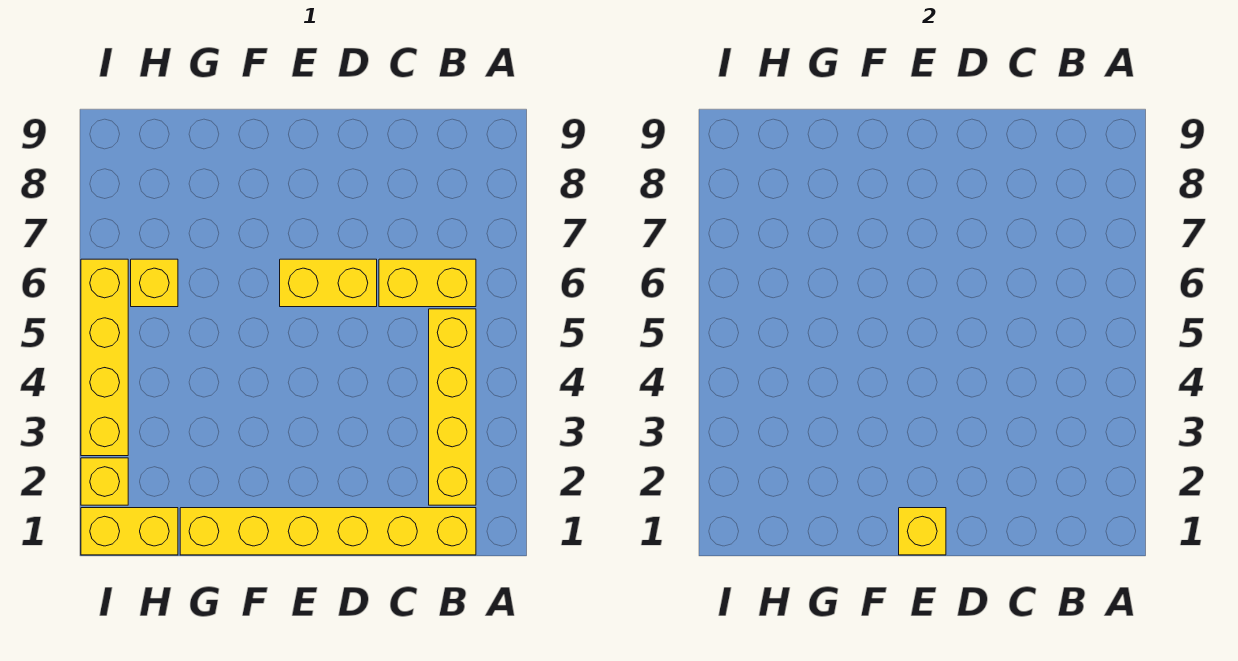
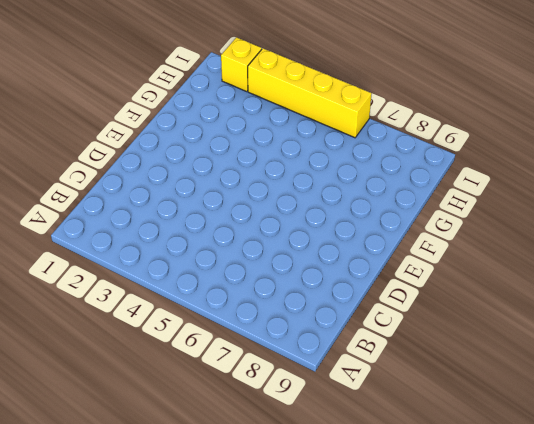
none -> yellow 1x6 brick [180,508,476,555]
none -> yellow 1x4 brick [429,309,476,505]

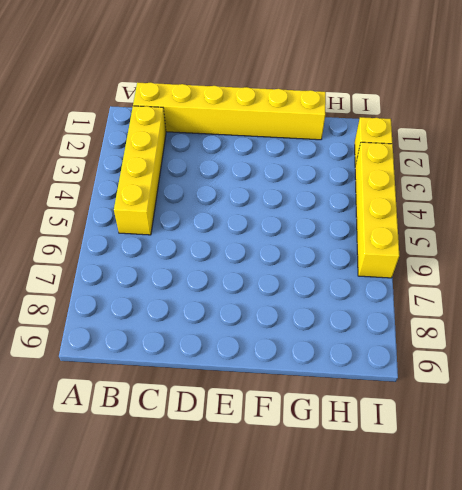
none -> yellow 1x2 brick [379,259,476,307]
none -> yellow 1x2 brick [280,259,377,307]

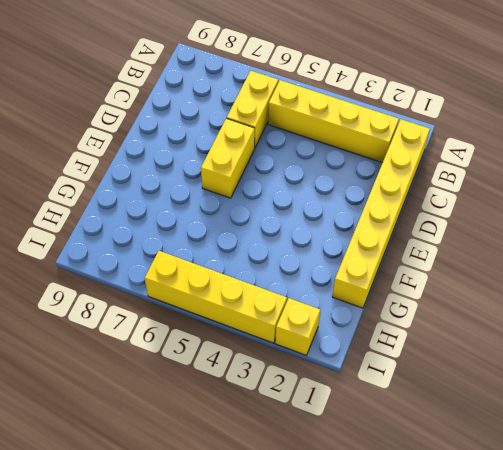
none -> yellow 1x2 brick [81,508,178,555]
none -> yellow 1x1 brick [131,259,178,307]

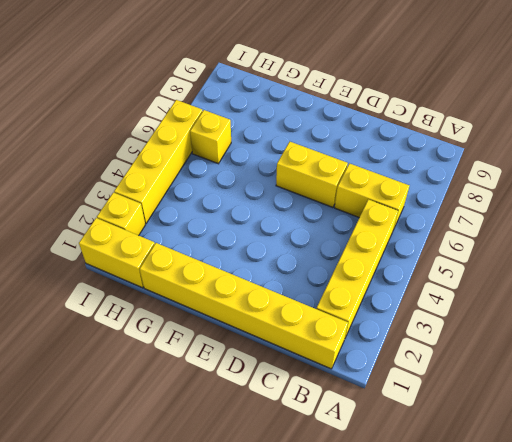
none -> yellow 1x1 brick [899,508,946,555]

